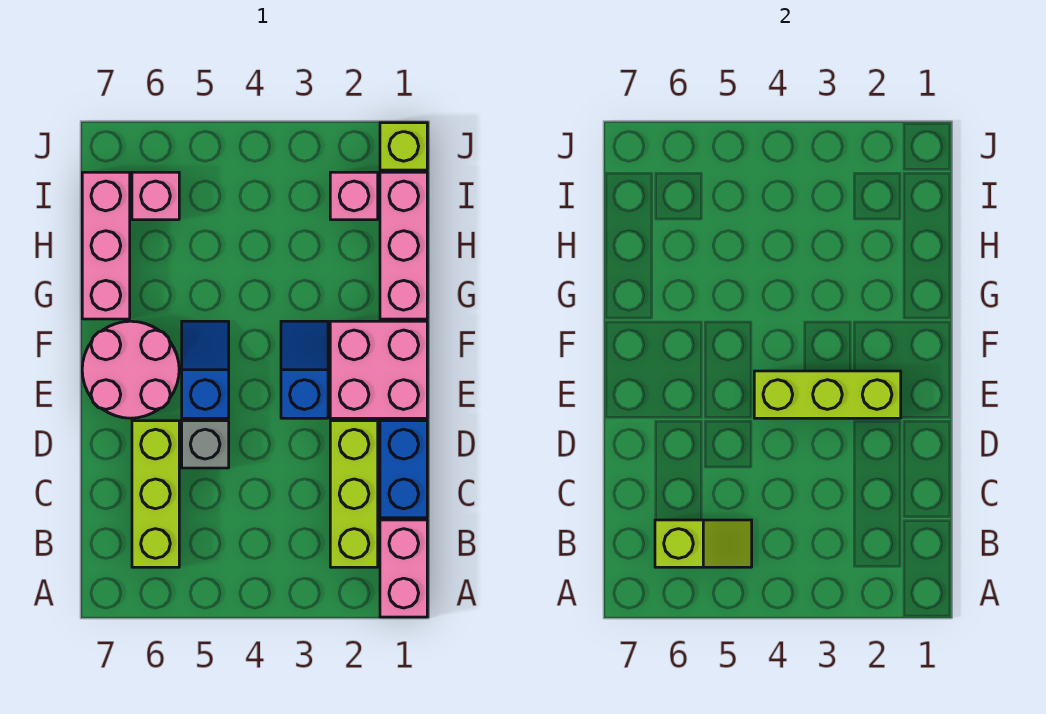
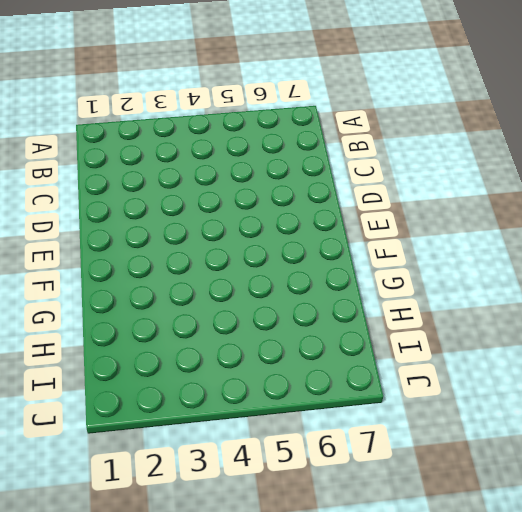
none -> pink 1x2 brick [380,520,427,617]
none -> lime 1x3 brick [330,421,378,567]
none -> lime 1x3 brick [132,421,179,567]

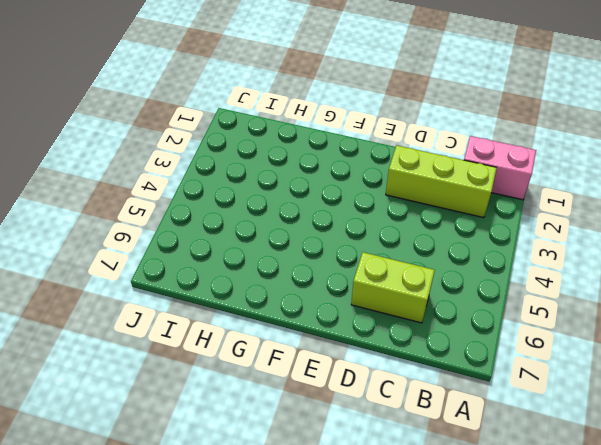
lime 1x2 brick [351,252,435,323] -> lime 1x3 brick [132,421,179,567]
none -> blue 1x2 brick [380,421,427,518]
none -> grey 1x1 brick [182,421,229,468]
none -> pink 2x2 brick [330,321,427,418]

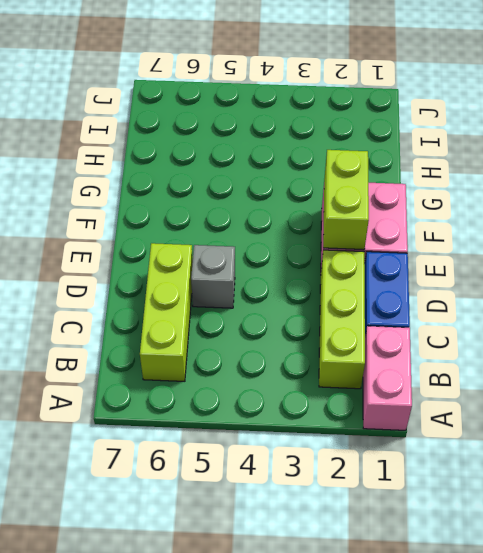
lime 1x2 brick [323,150,369,250] -> lime 1x3 brick [754,371,901,418]
none -> blue 1x2 slope [281,321,328,418]
none -> blue 1x2 slope [182,321,229,418]
none -> pink 2x2 round brick [82,321,179,418]

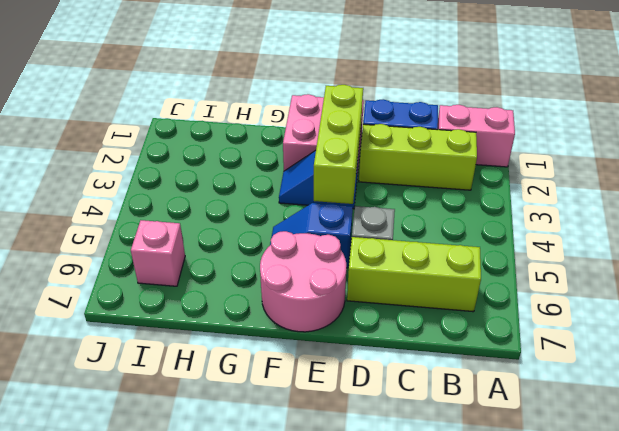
none -> pink 1x3 brick [380,172,427,319]
none -> pink 1x3 brick [82,172,130,319]
none -> pink 1x1 brick [330,172,378,220]

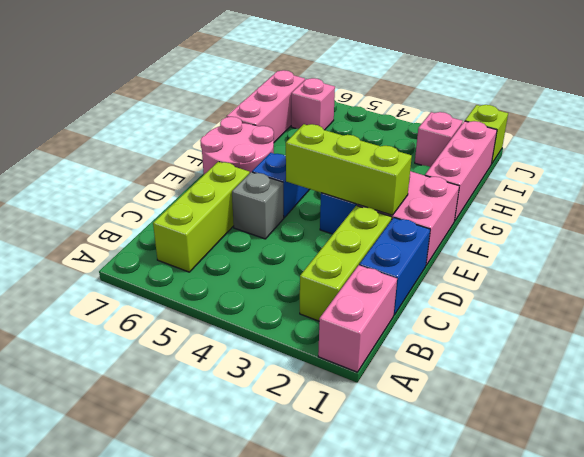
none -> lime 1x2 slope [655,520,752,567]

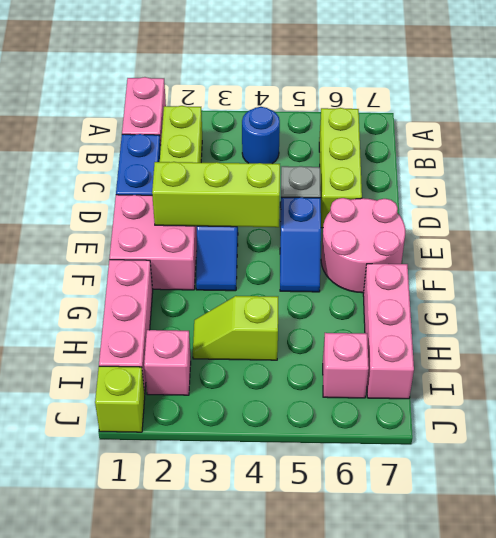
blue 1x1 round brick [242,107,280,164] -> none
lime 1x2 slope [193,296,278,360] -> lime 1x2 slope moved to [655,520,752,567]

